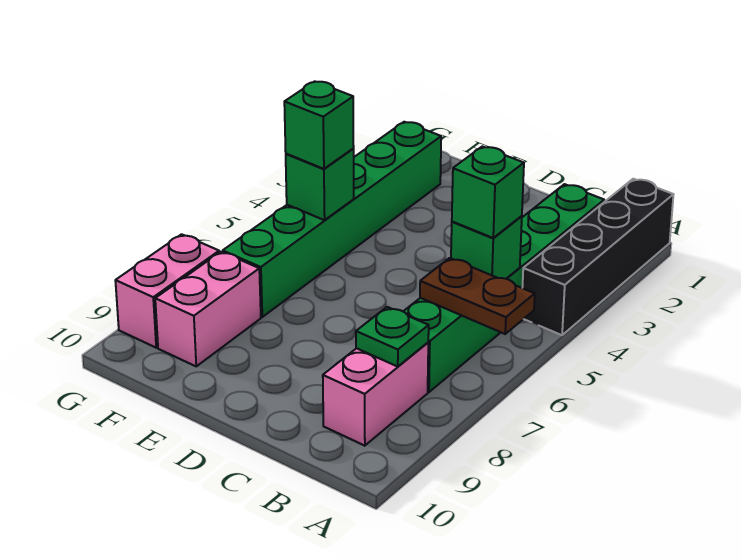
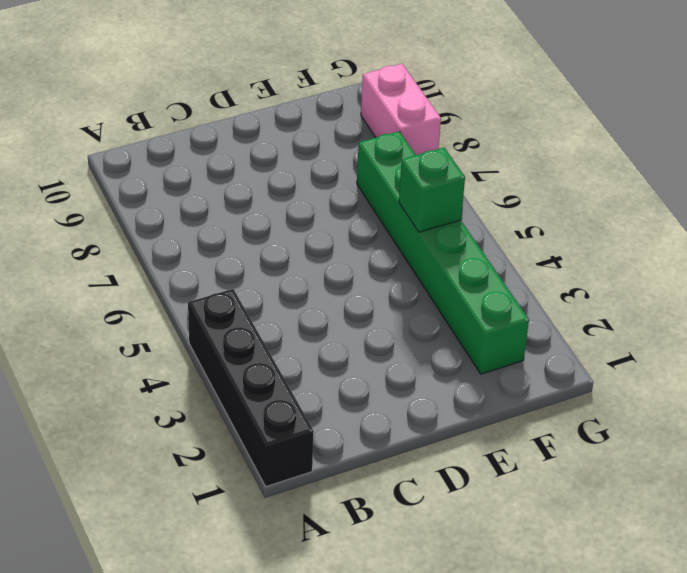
none -> green 1x6 brick [403,184,604,392]
none -> pink 1x2 brick [323,343,428,446]
none -> pink 1x2 brick [155,252,261,366]

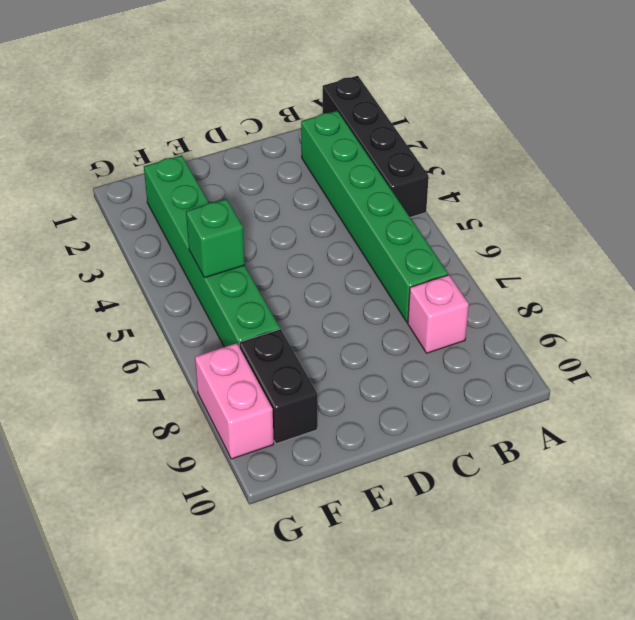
pink 1x1 brick [408,275,469,353] -> pink 1x2 brick [323,343,428,446]
black 1x2 brick [239,329,317,444] -> pink 1x2 brick [155,252,261,366]
none -> brown 1x2 plate [420,258,535,334]
none -> green 1x1 brick [451,216,522,279]
none -> green 1x1 plate [356,307,429,366]

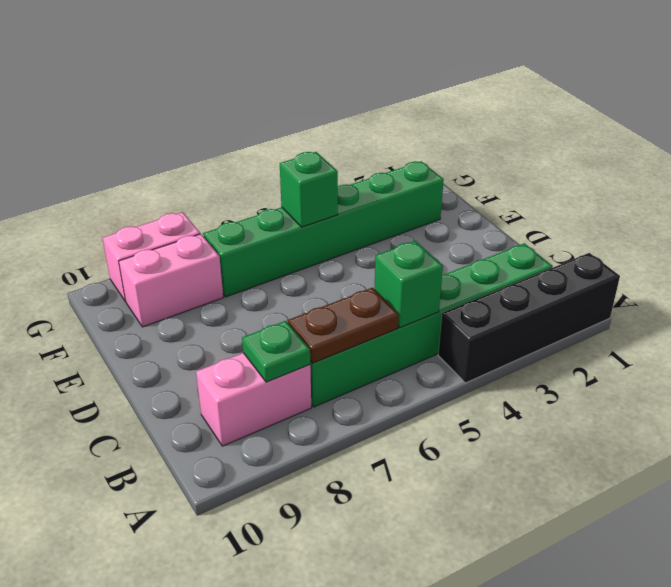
brown 1x2 plate [288,288,399,363] -> brown 1x2 plate turned to [420,258,535,334]
none -> green 1x1 brick [452,146,524,238]
none -> green 1x1 brick [284,81,354,169]

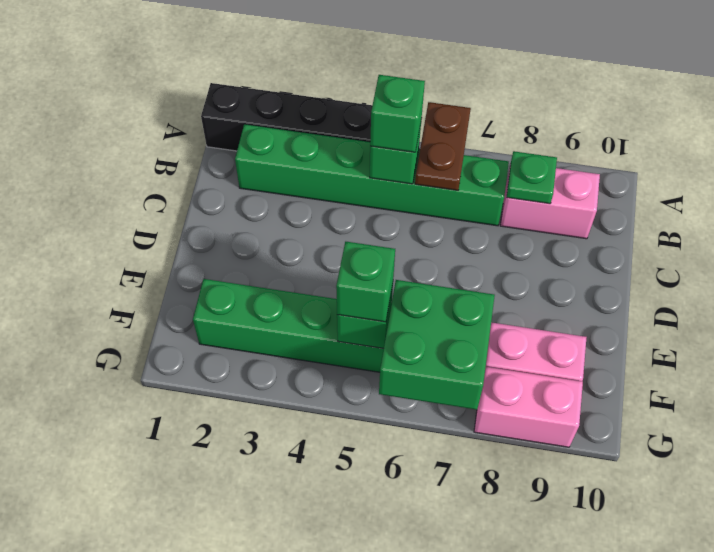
green 2x2 brick [379,280,495,410] -> none

